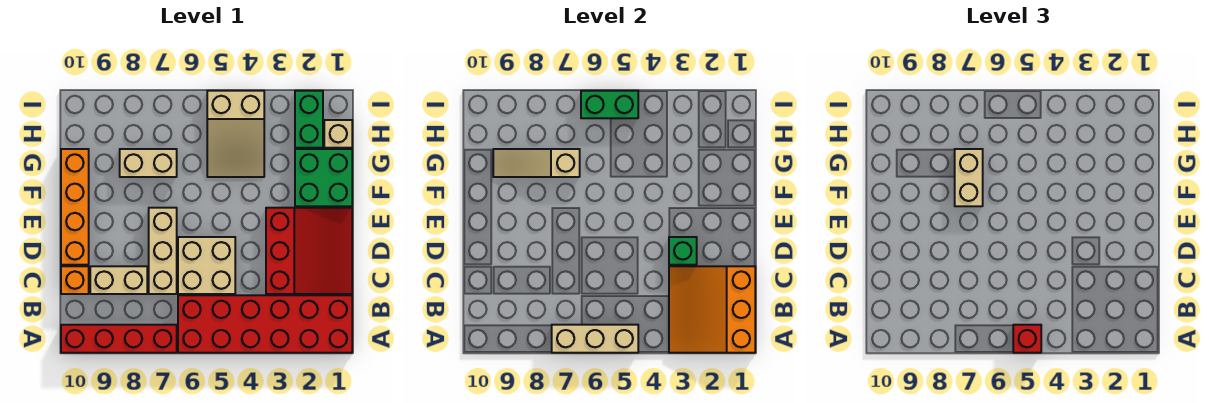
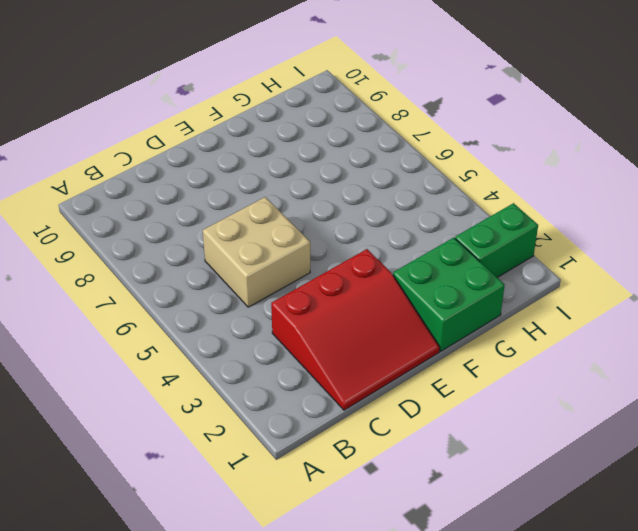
none -> red 2x6 brick [178,295,352,353]
none -> red 1x4 brick [61,325,177,353]
none -> tan 1x3 brick [149,208,177,294]

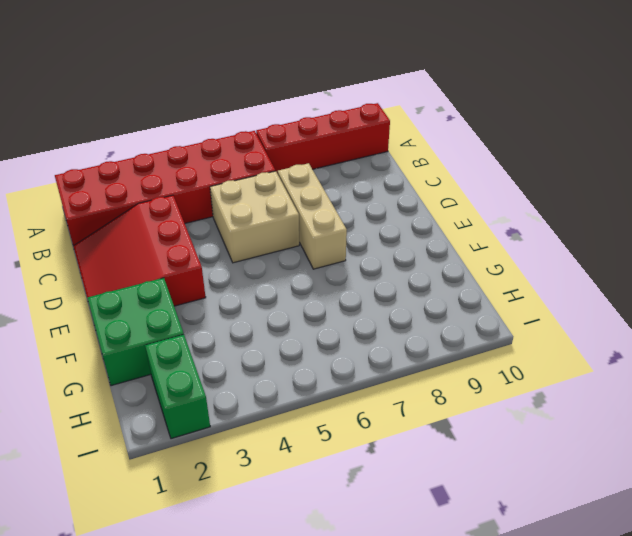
none -> tan 1x2 brick [90,266,147,294]
none -> orange 1x1 brick [61,266,89,294]
none -> orange 1x4 brick [61,149,89,265]

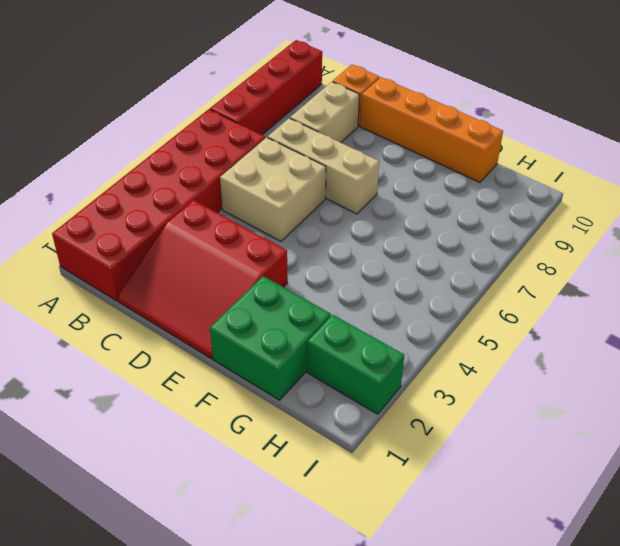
none -> tan 2x3 slope [207,91,264,177]
none -> tan 1x2 brick [120,149,177,177]
none -> tan 1x1 brick [324,120,352,148]

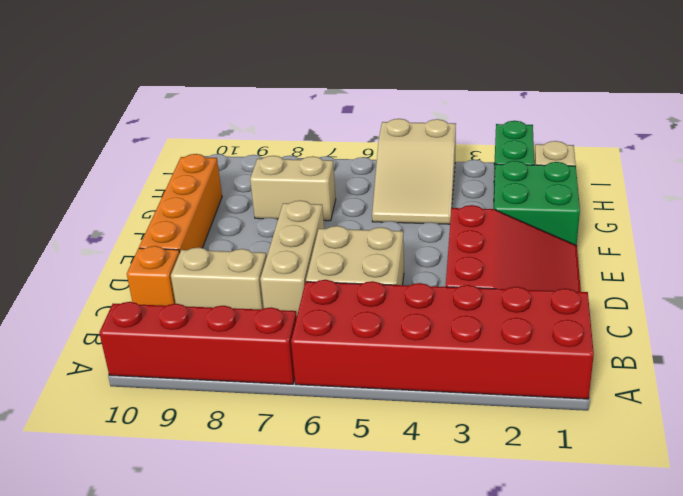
none -> orange 3x3 slope [669,266,755,353]
none -> tan 1x3 brick [552,325,638,353]
none -> green 1x1 brick [669,237,697,265]

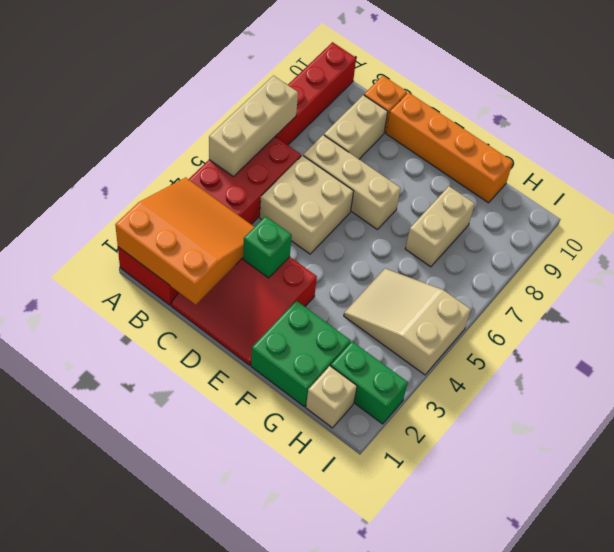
none -> tan 1x3 slope [493,149,580,177]
none -> green 1x2 brick [581,91,638,118]
none -> red 1x1 brick [1013,325,1041,353]

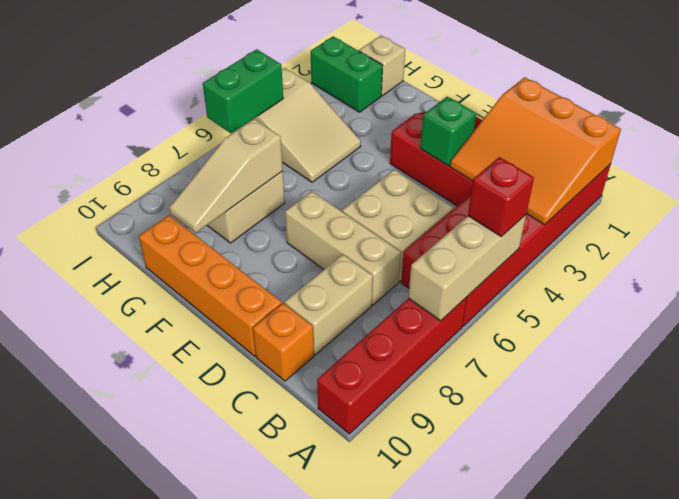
none -> green 2x2 brick [295,149,352,206]
none -> tan 1x2 brick [955,149,983,206]

